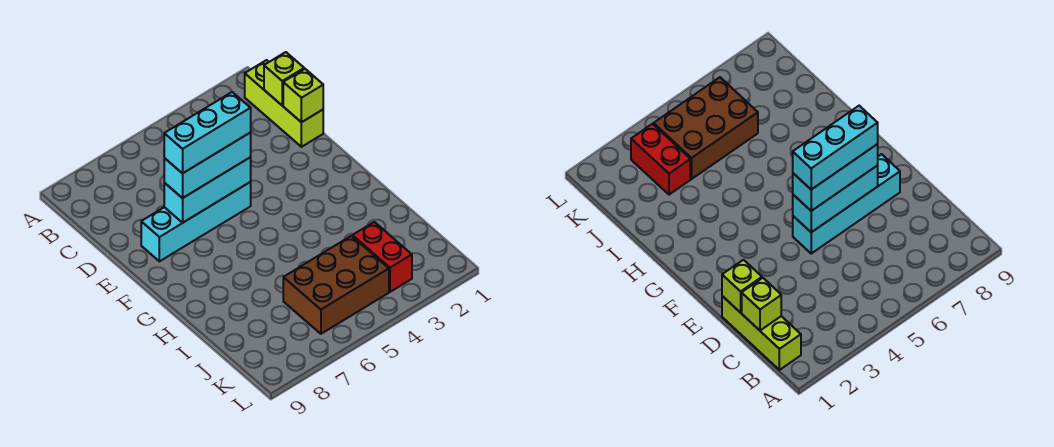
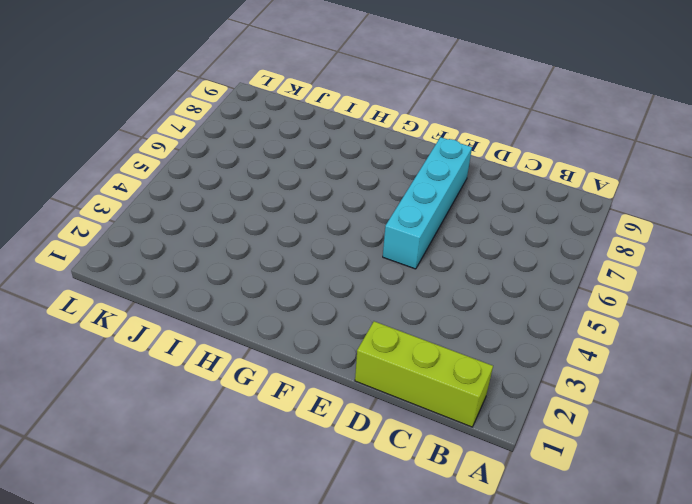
none -> red 1x2 brick [352,222,412,292]
none -> brown 2x3 brick [283,236,389,334]

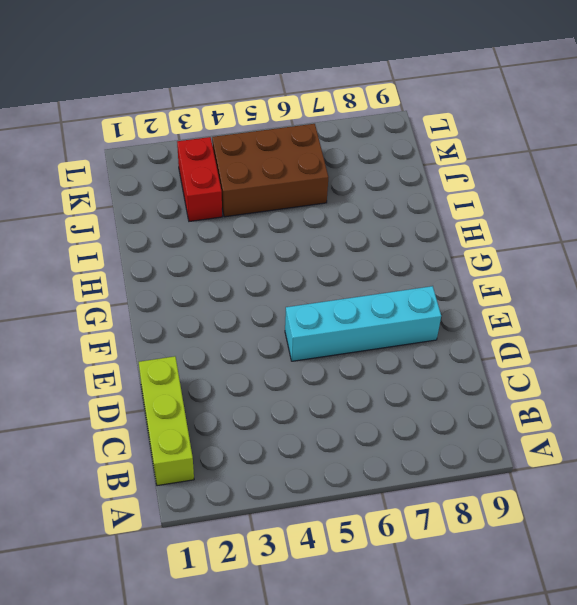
none -> lime 1x1 brick [264,52,304,105]
none -> lime 1x1 brick [283,69,323,122]

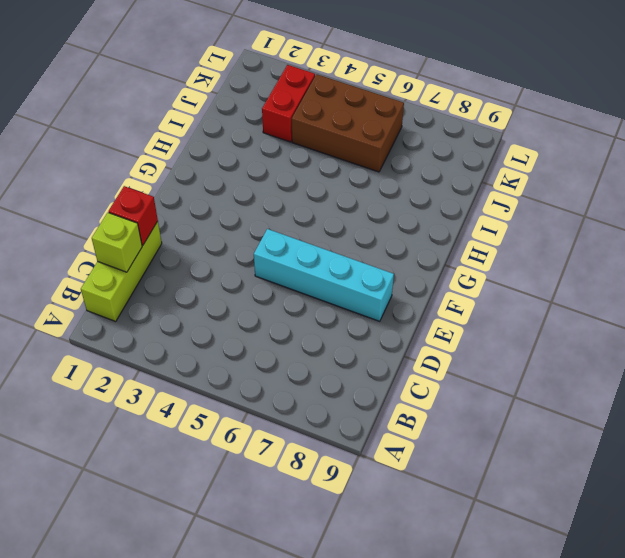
red 1x1 brick [108,186,158,245] -> lime 1x1 brick [283,69,323,122]
none -> cyan 1x3 brick [164,157,251,223]
none -> cyan 1x3 brick [164,133,251,198]

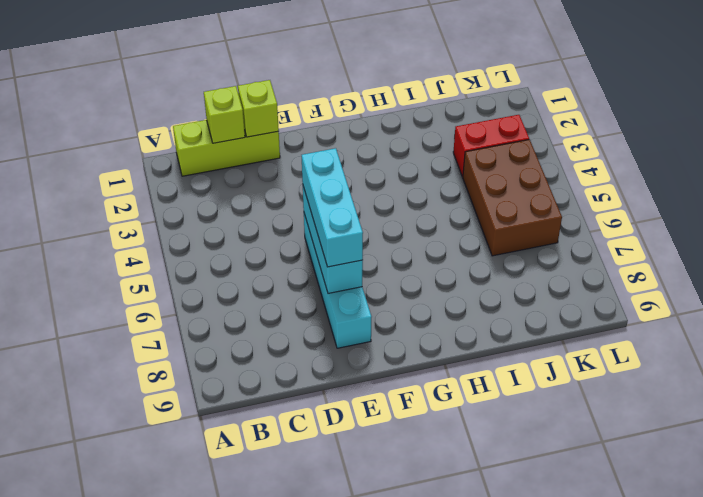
none -> cyan 1x3 brick [164,92,251,173]

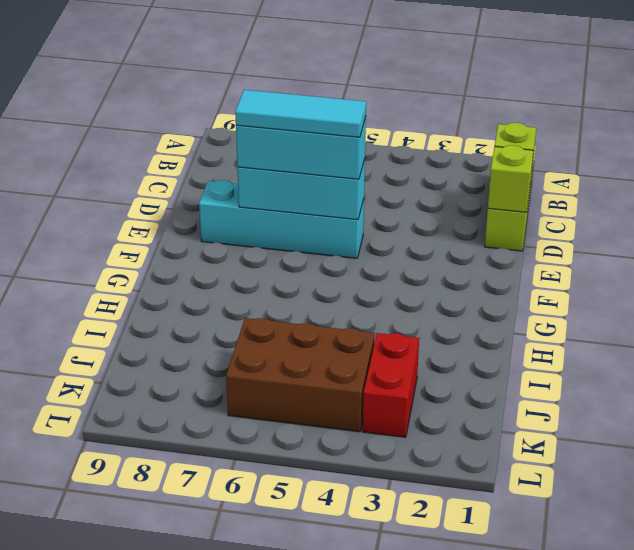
cyan 1x3 tile [235,90,366,137] -> cyan 1x3 brick [164,92,251,173]

